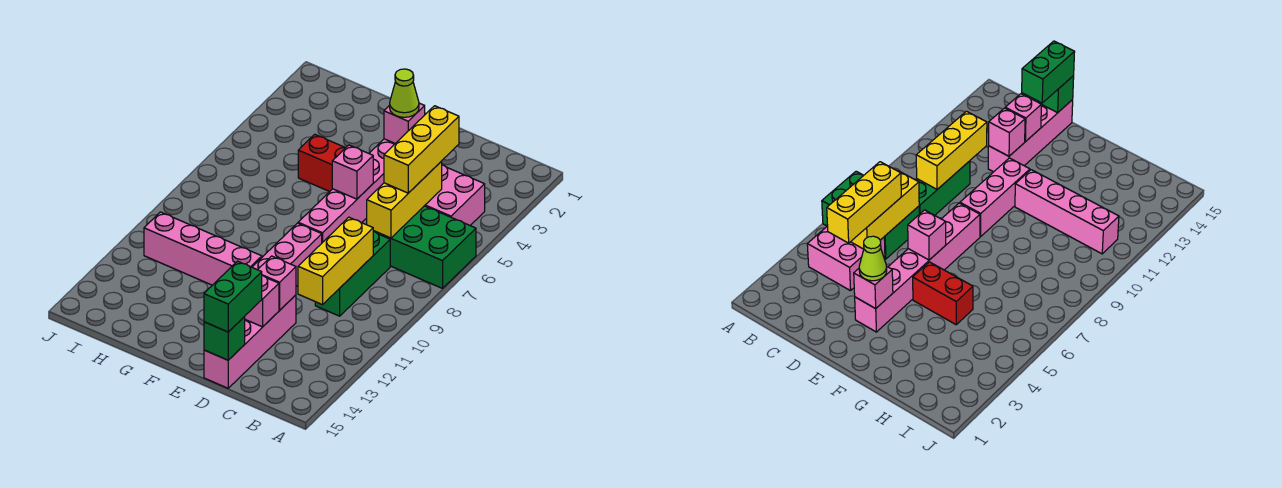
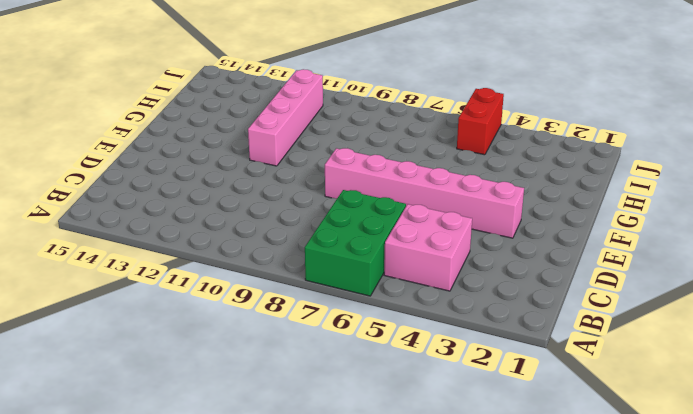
red 1x2 brick [457,88,504,155] -> red 1x2 brick moved to [298,134,345,192]
none -> green 1x3 brick [315,232,390,316]
none -> pink 1x4 brick [204,295,296,388]
none -> pink 1x3 brick [252,223,322,286]

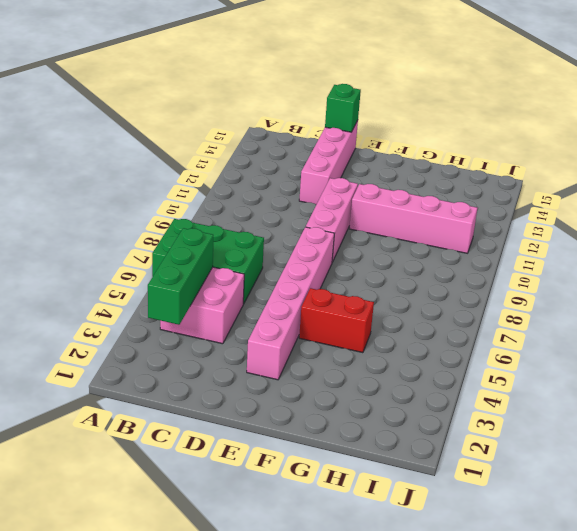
green 1x3 brick [148,228,213,325] -> green 1x3 brick moved to [315,232,390,316]
none -> yellow 1x3 brick [367,161,442,238]
none -> yellow 1x3 brick [298,217,373,305]
none -> pink 1x1 brick [258,256,296,310]

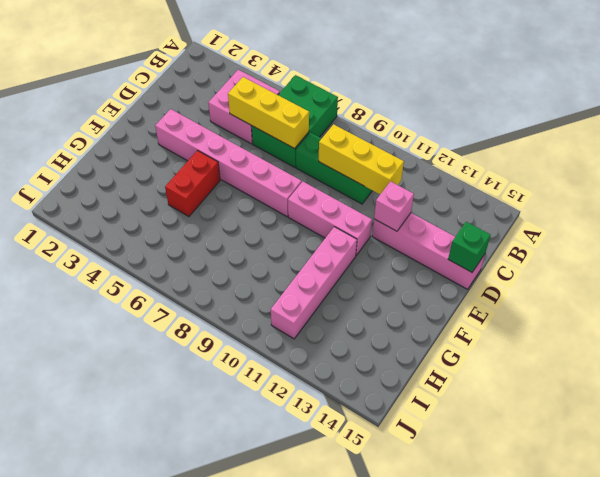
none -> pink 1x1 brick [244,276,279,327]
none -> pink 1x1 brick [384,103,425,143]
none -> pink 1x1 brick [332,145,373,199]

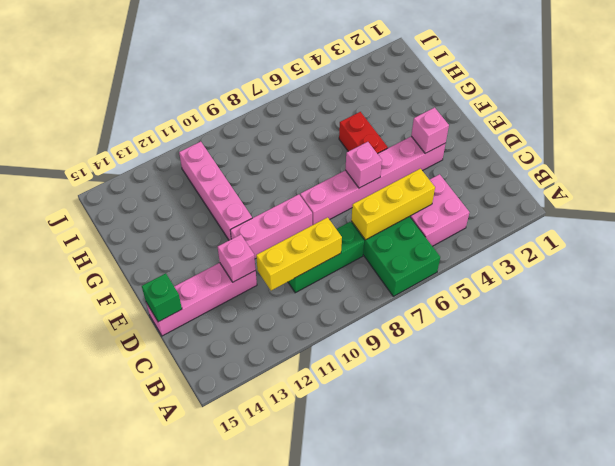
none -> pink 1x1 brick [244,276,279,327]
none -> yellow 1x3 brick [384,106,459,193]
none -> green 1x2 brick [204,261,262,332]

